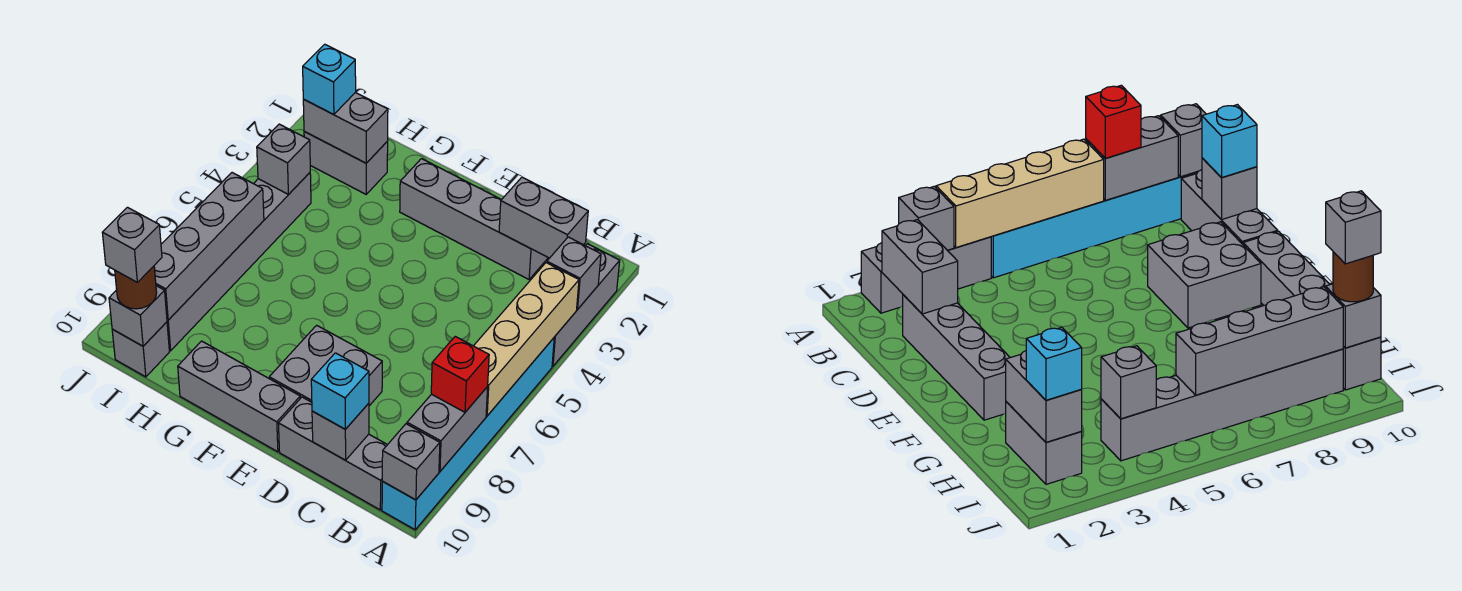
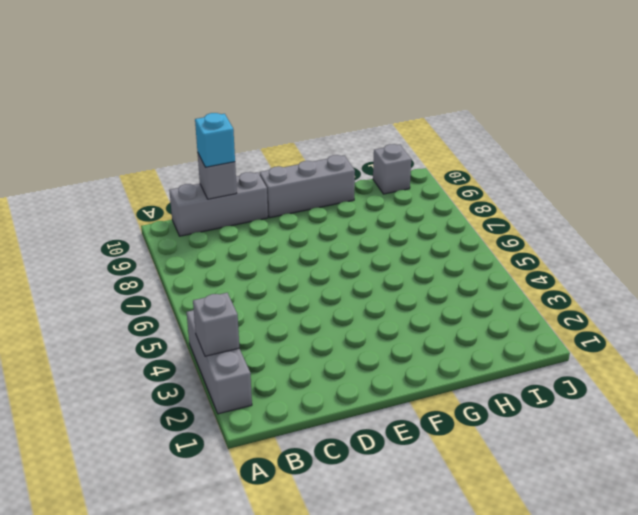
none -> cyan 1x6 brick [382,338,554,530]
none -> grey 1x4 brick [400,159,548,279]
none -> grey 2x2 brick [269,325,382,406]

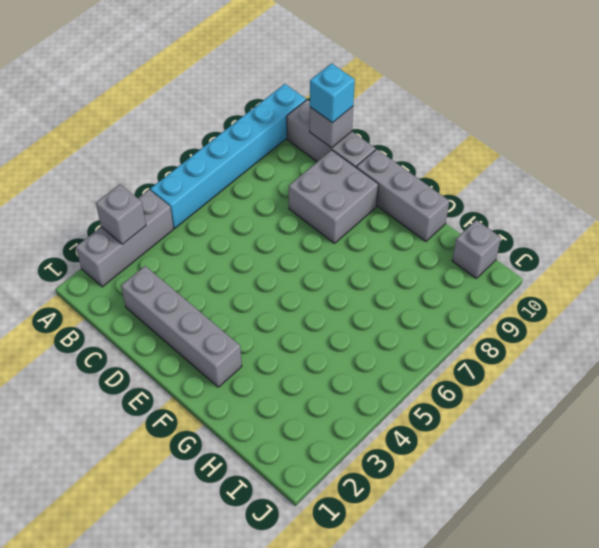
none -> grey 1x2 brick [304,132,388,194]
none -> grey 1x6 brick [167,173,311,351]
none -> tan 1x4 brick [474,263,579,416]

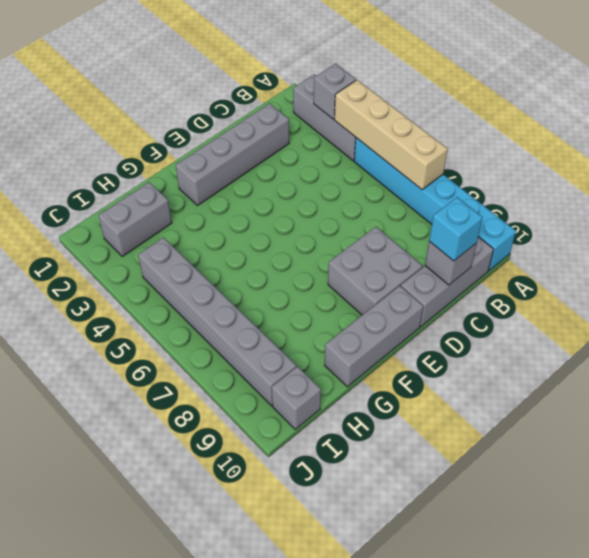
none -> grey 1x2 brick [407,387,488,471]
none -> grey 1x1 brick [382,424,440,500]
none -> grey 1x2 brick [499,177,588,258]

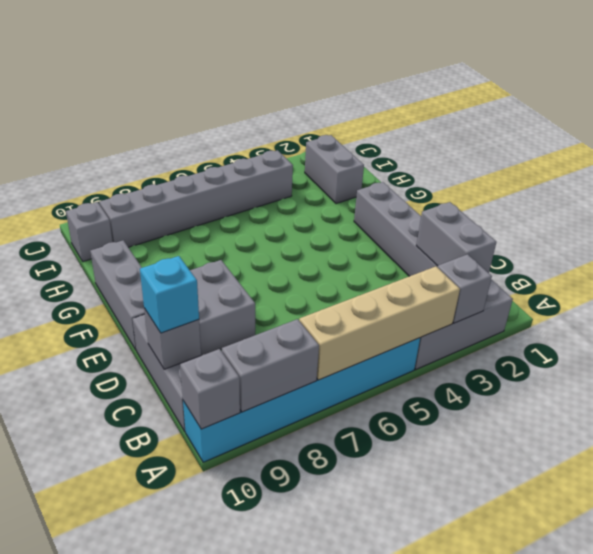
none -> grey 1x2 brick [303,93,388,163]
none -> grey 1x1 brick [257,124,310,194]
none -> grey 1x4 brick [154,173,264,320]

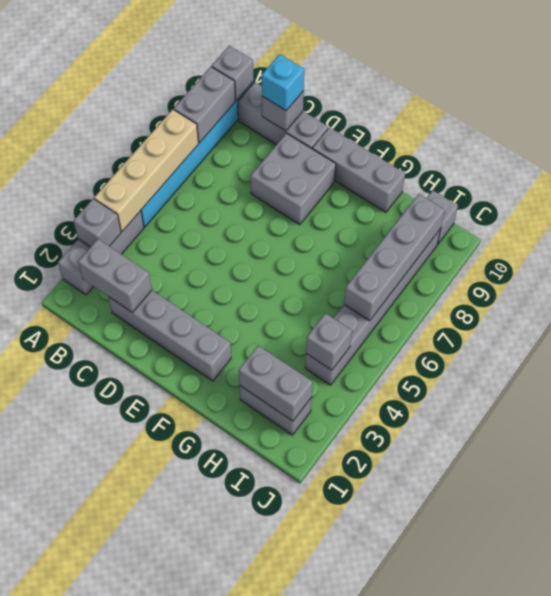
none -> grey 1x1 brick [109,286,167,346]
none -> red 1x1 brick [431,336,489,412]
none -> cyan 1x1 brick [303,44,356,115]

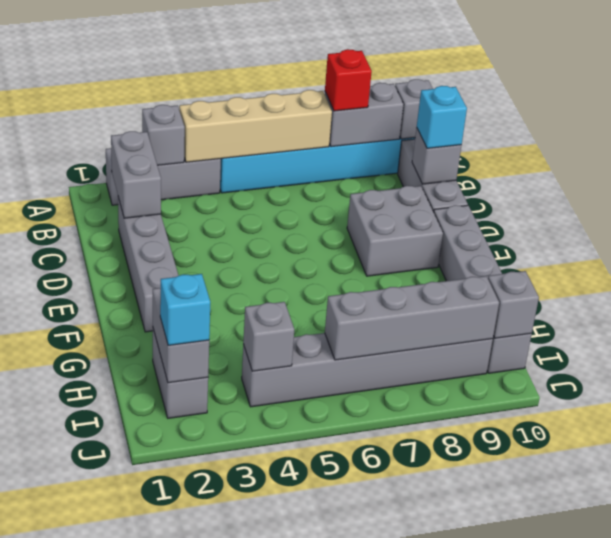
none -> brown 1x1 round brick [115,266,157,309]
none -> grey 1x1 brick [102,207,162,282]

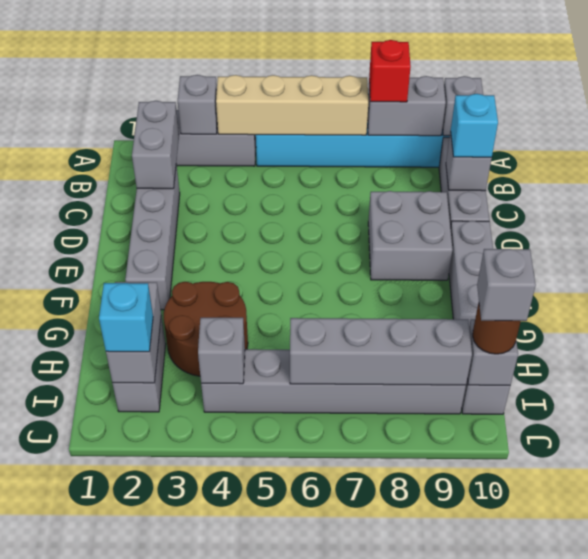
brown 2x2 round brick [164,282,248,376] -> none

